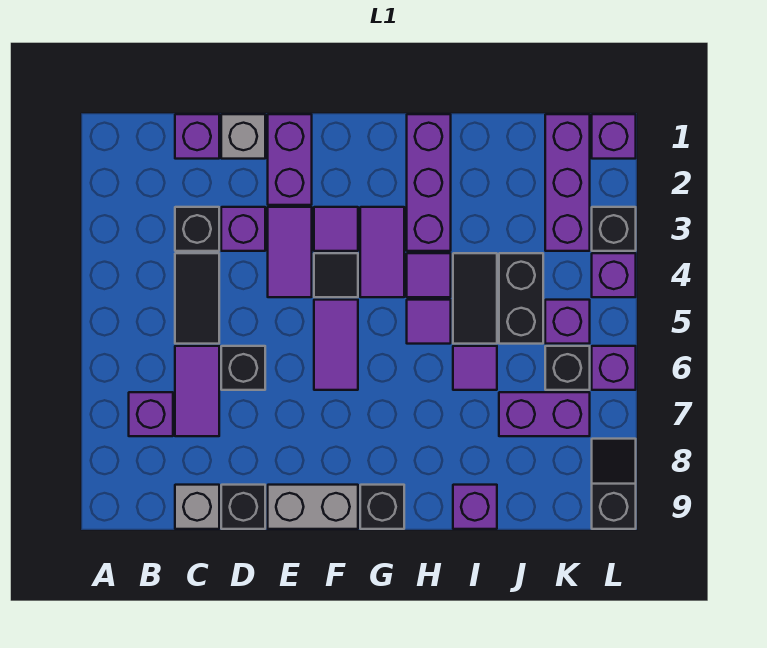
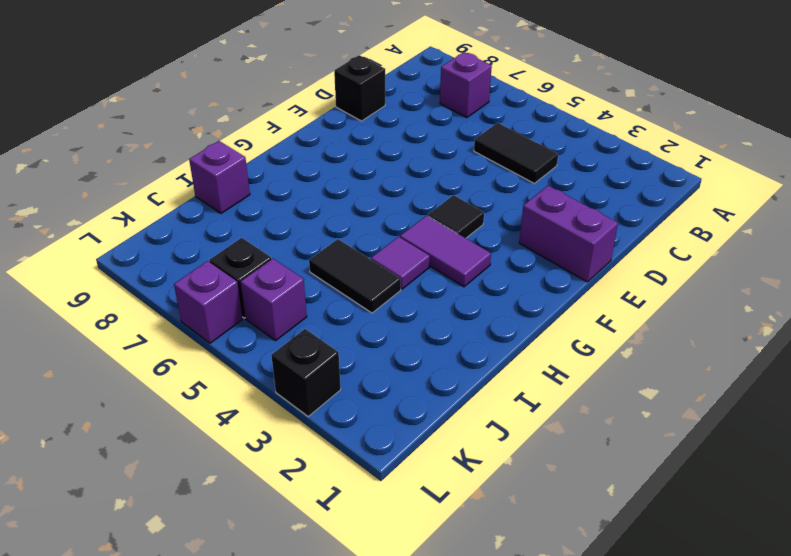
none -> purple 1x1 brick [175,114,219,159]
none -> black 1x1 brick [175,207,219,251]
none -> purple 1x2 tile [175,346,219,436]
none -> grey 1x1 brick [175,485,219,529]

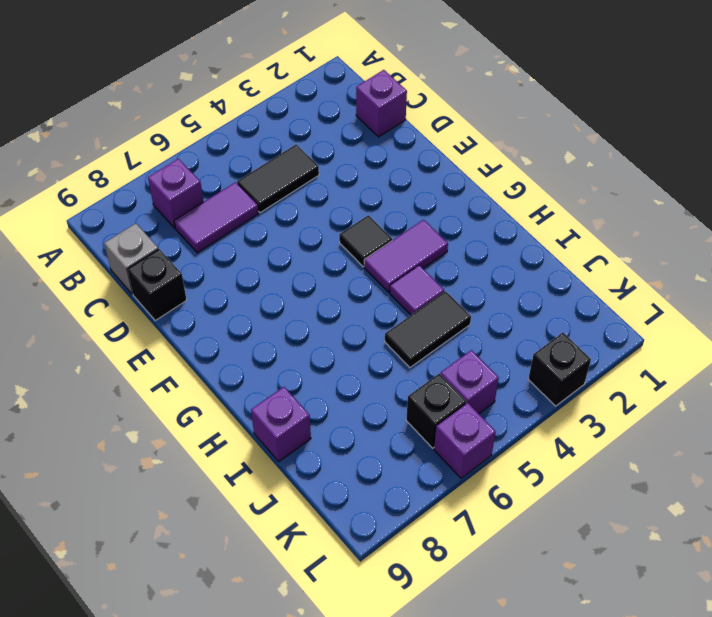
none -> black 1x1 brick [175,207,219,251]
none -> grey 1x1 brick [221,114,265,159]
none -> purple 1x1 brick [221,207,265,251]
none -> black 1x1 brick [221,346,265,390]

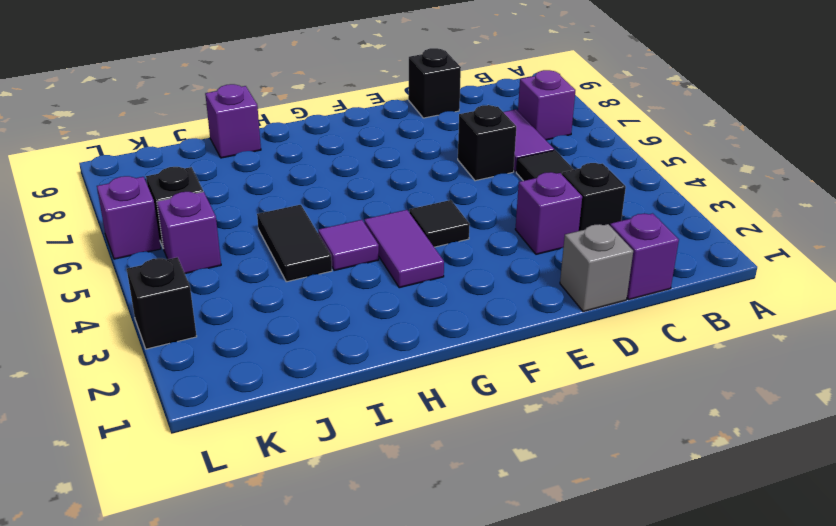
none -> grey 1x1 brick [175,485,219,529]
none -> purple 1x2 brick [268,114,312,205]
none -> purple 1x2 tile [268,207,312,297]
none -> grey 1x2 brick [268,485,358,529]

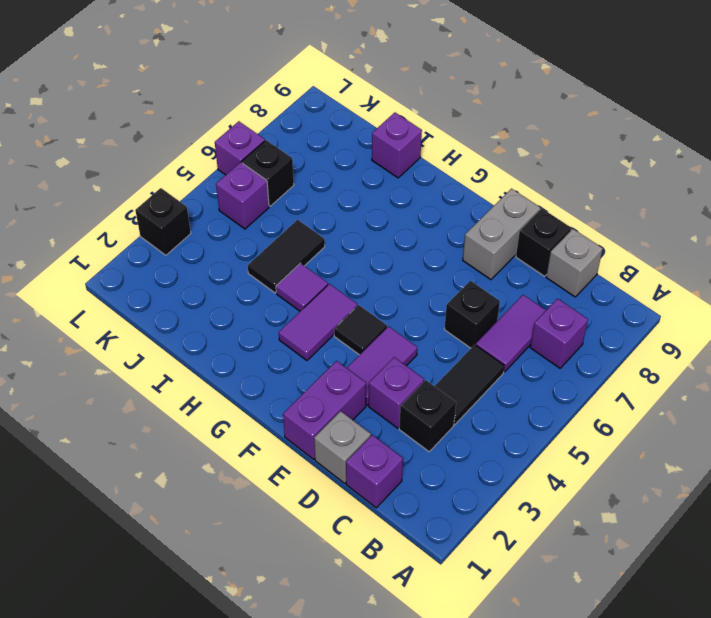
grey 1x2 brick [463,189,540,280] -> grey 1x2 brick turned to [268,485,358,529]
none -> purple 1x1 tile [314,207,358,251]
none -> purple 1x2 tile [314,300,358,390]
none -> black 1x1 brick [360,485,404,529]
none -> purple 1x3 brick [407,114,451,251]

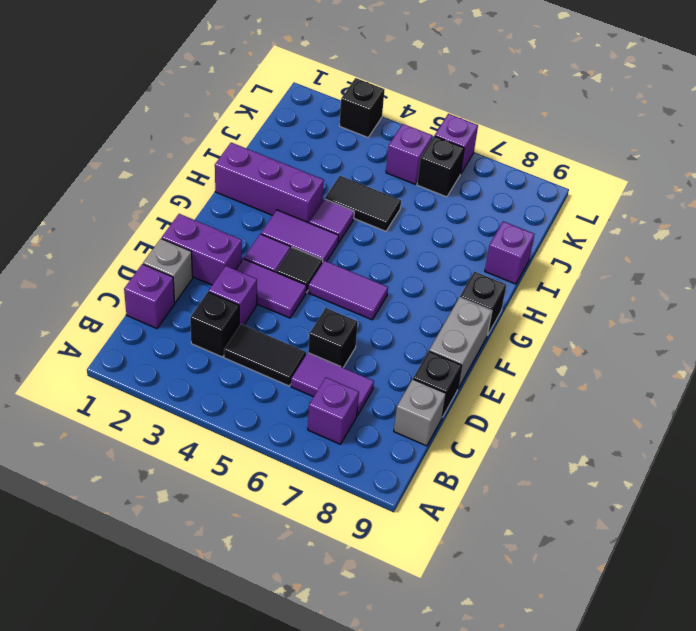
none -> purple 1x1 tile [407,300,451,344]
none -> purple 1x1 tile [453,346,497,390]
none -> black 1x2 brick [499,253,543,344]
none -> purple 1x2 brick [499,392,590,436]

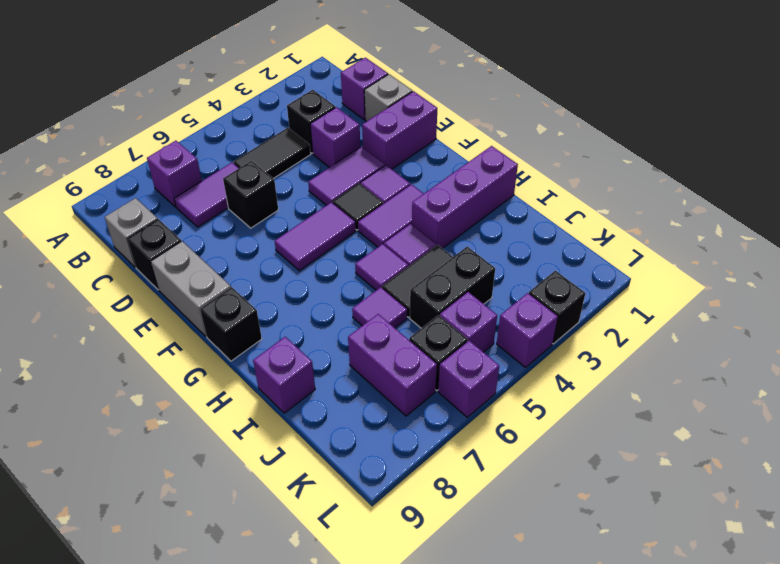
none -> purple 1x3 brick [545,114,590,251]
none -> purple 1x1 brick [592,114,636,159]
none -> black 1x2 slope [592,439,636,529]

